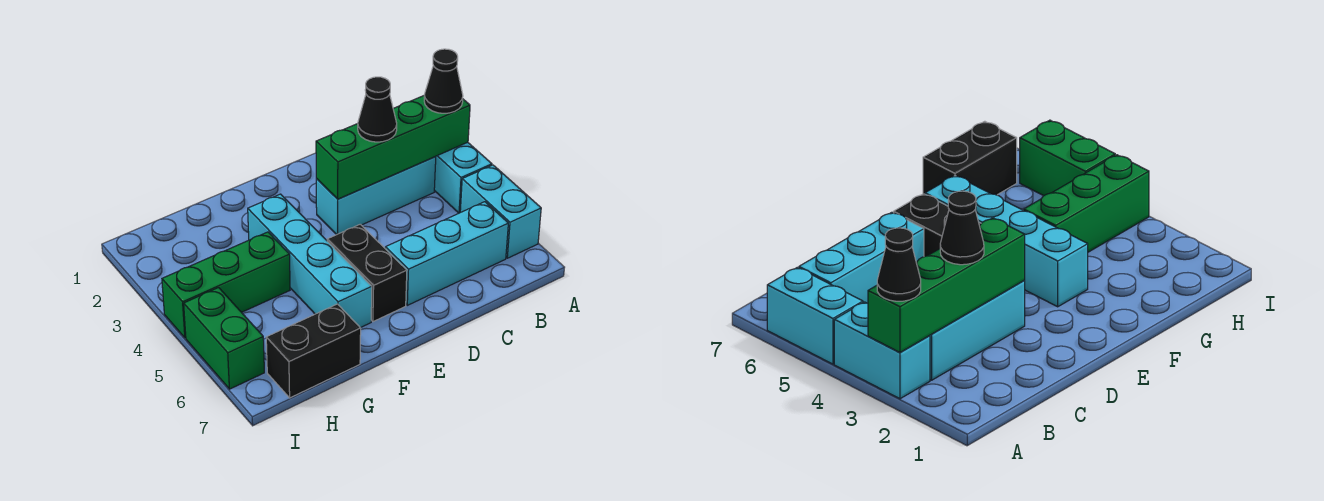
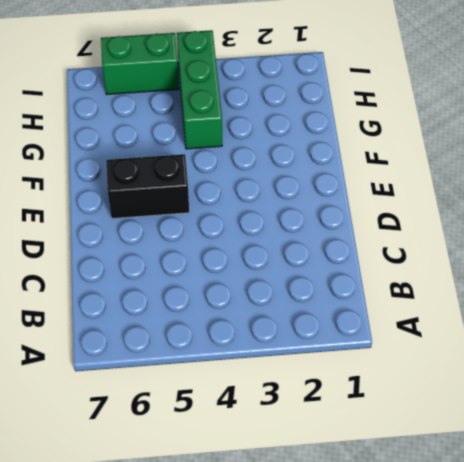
none -> cyan 1x2 brick [434,142,492,213]
none -> cyan 1x2 brick [460,165,541,258]
none -> cyan 1x3 brick [316,157,436,235]

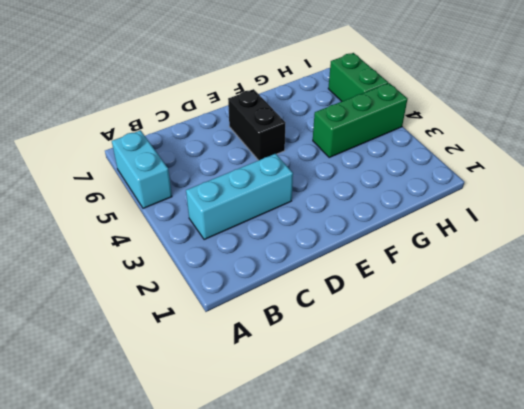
none -> cyan 1x2 brick [434,142,492,213]
none -> cyan 1x3 brick [385,202,508,305]
none -> cyan 1x4 brick [248,194,372,328]

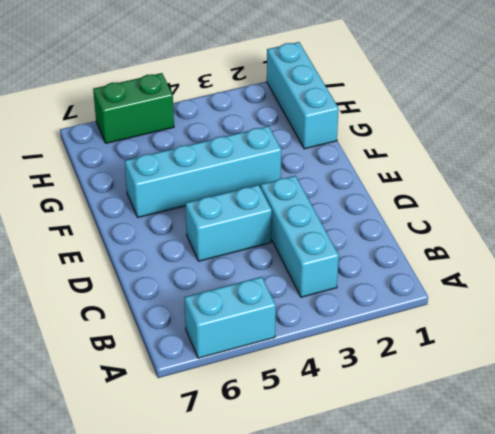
cyan 1x2 brick [186,185,272,261] -> cyan 1x2 brick moved to [434,142,492,213]
cyan 1x3 brick [267,42,339,149] -> cyan 1x3 brick moved to [385,202,508,305]
none -> black 1x2 brick [327,224,407,322]
none -> green 1x3 brick [162,232,290,338]
none -> black 1x2 brick [266,304,361,398]

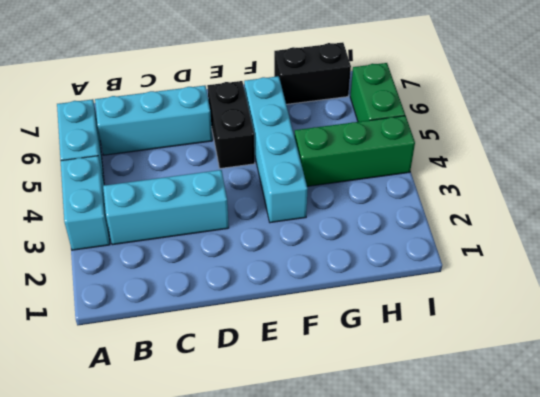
none -> green 1x4 brick [316,96,470,199]
none -> black 1x1 cone [424,49,463,113]
none -> black 1x1 cone [358,77,397,142]

